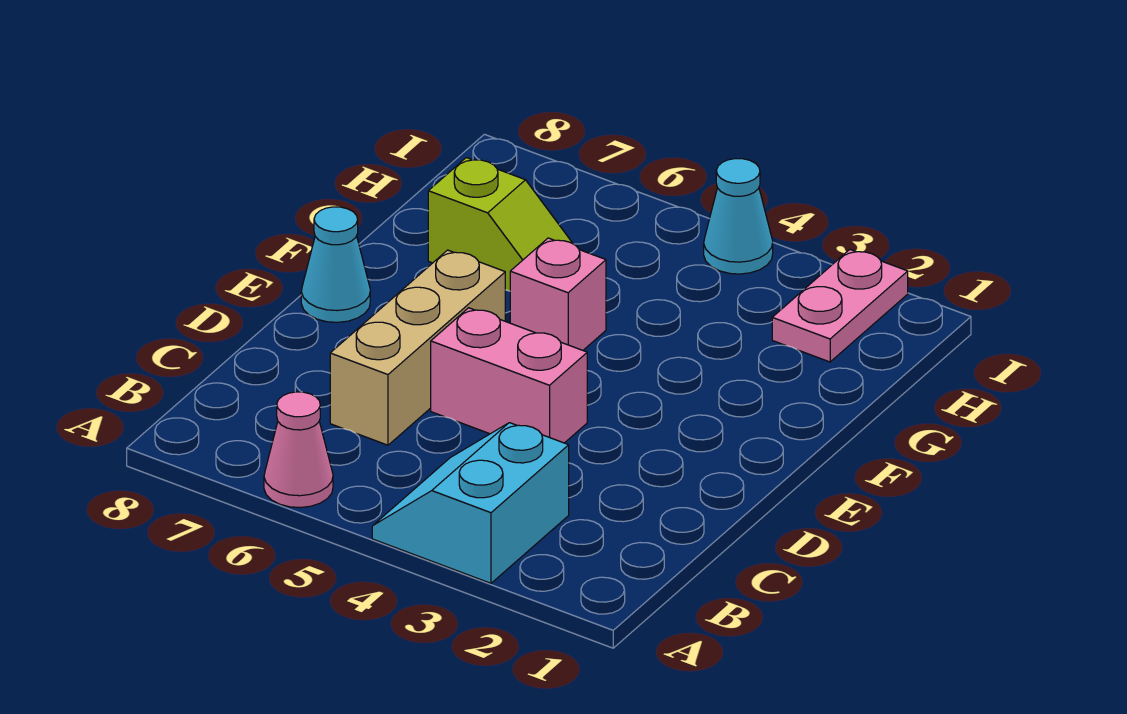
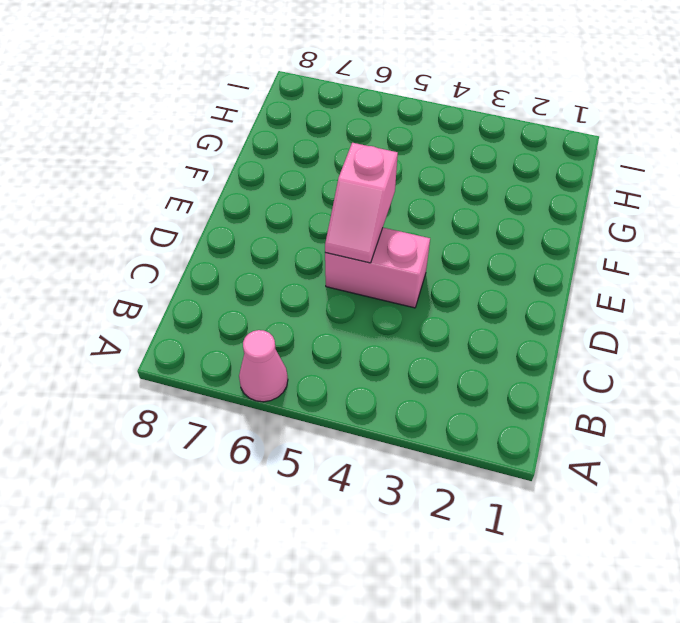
pink 1x2 slope [325,143,398,263] -> none
none -> cyan 2x2 slope [372,423,569,583]
none -> tan 1x3 brick [330,250,505,445]

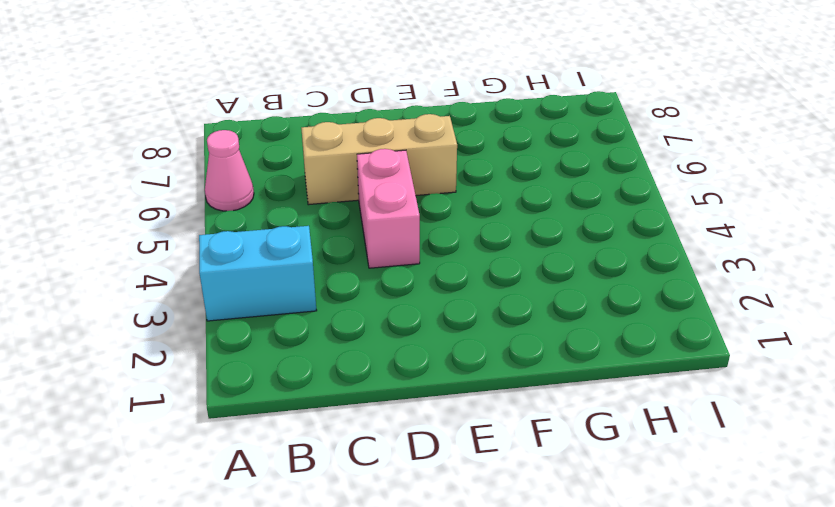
none -> cyan 1x1 cone [301,207,370,322]
none -> pink 1x1 brick [510,238,606,350]

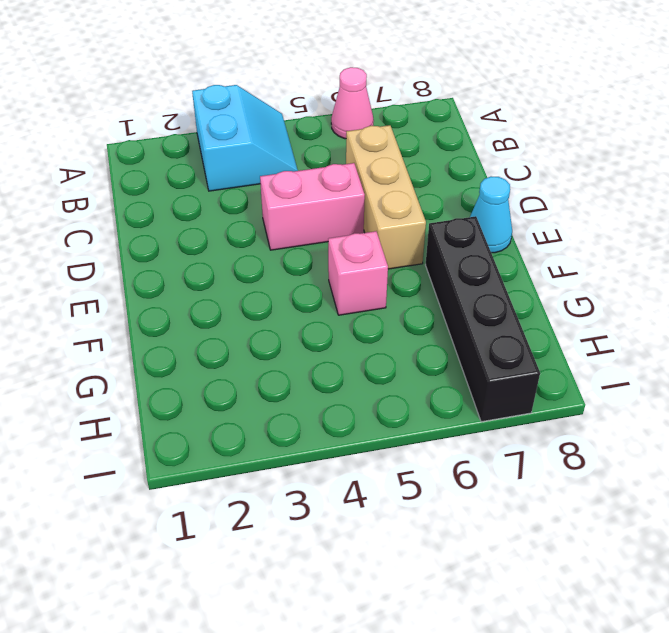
black 1x4 brick [426,216,540,422] -> lime 1x2 slope [428,158,573,291]
none -> pink 1x2 plate [772,250,908,362]
none -> cyan 1x1 cone [704,159,773,274]

